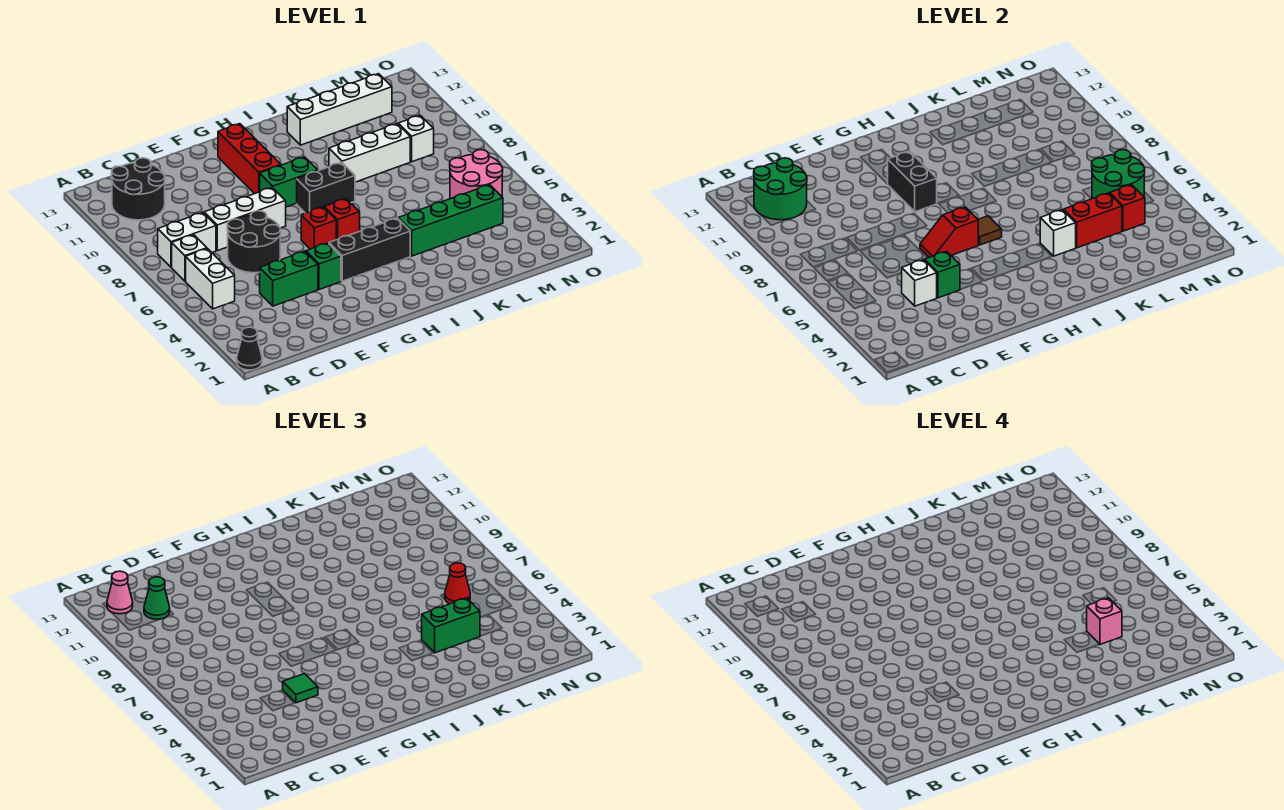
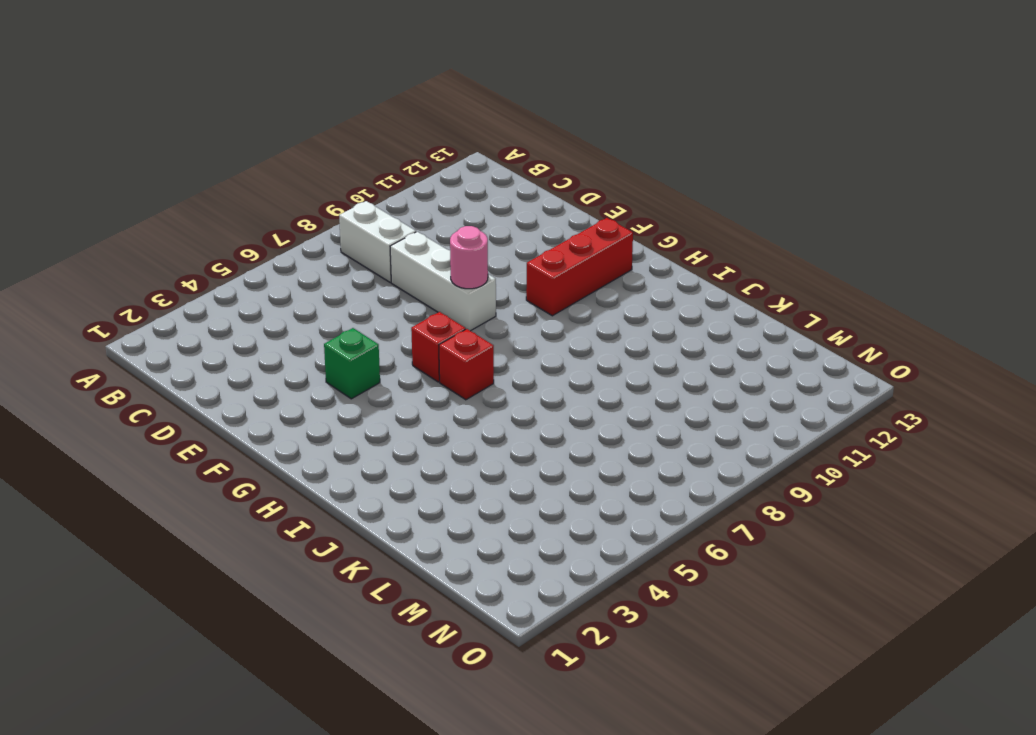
pink 1x1 round brick [450,226,488,289] -> none
none -> black 1x1 cone [237,327,262,370]
none -> white 1x2 brick [186,249,235,309]
none -> white 1x1 brick [172,235,207,281]
none -> black 2x2 round brick [112,158,165,220]

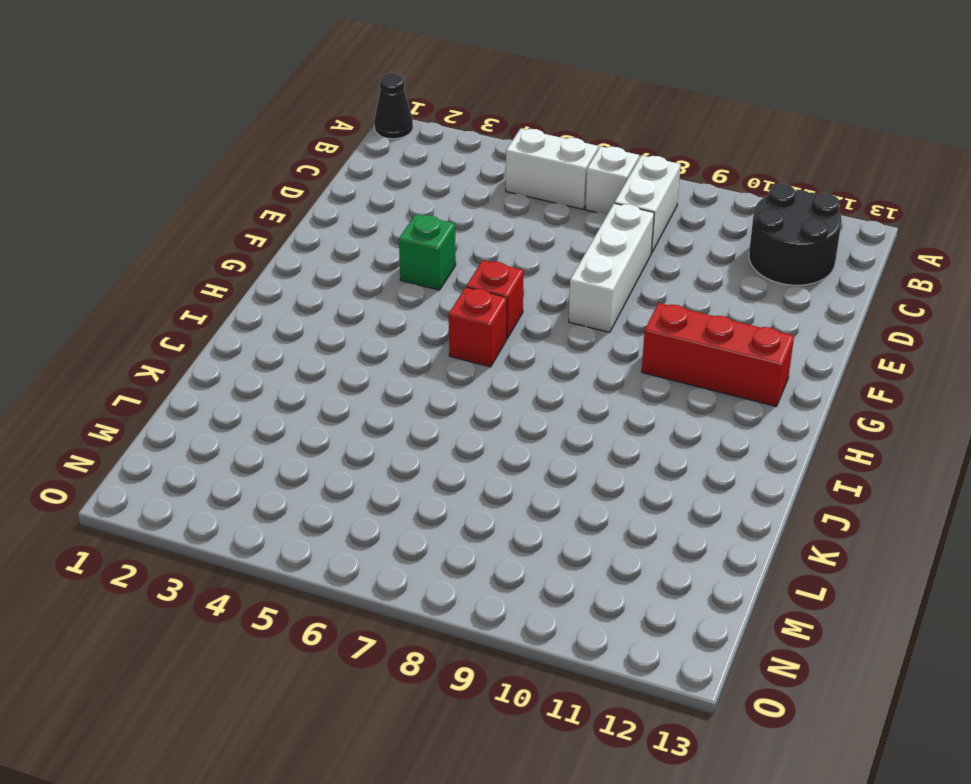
none -> green 1x2 brick [260,251,318,306]
none -> black 2x2 round brick [227,211,281,273]
none -> black 1x3 brick [329,218,410,281]
none -> green 1x2 brick [260,157,318,207]

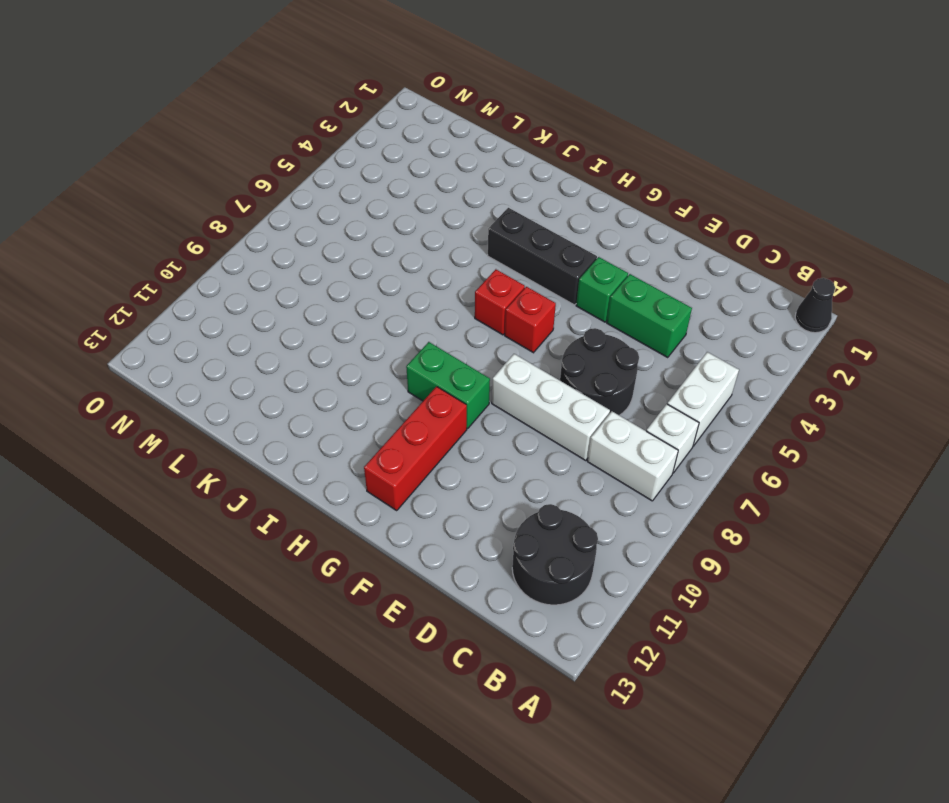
none -> black 1x2 brick [297,162,355,213]
none -> green 1x4 brick [398,185,503,256]
none -> white 1x3 brick [329,124,410,182]
none -> white 1x4 brick [287,74,392,145]

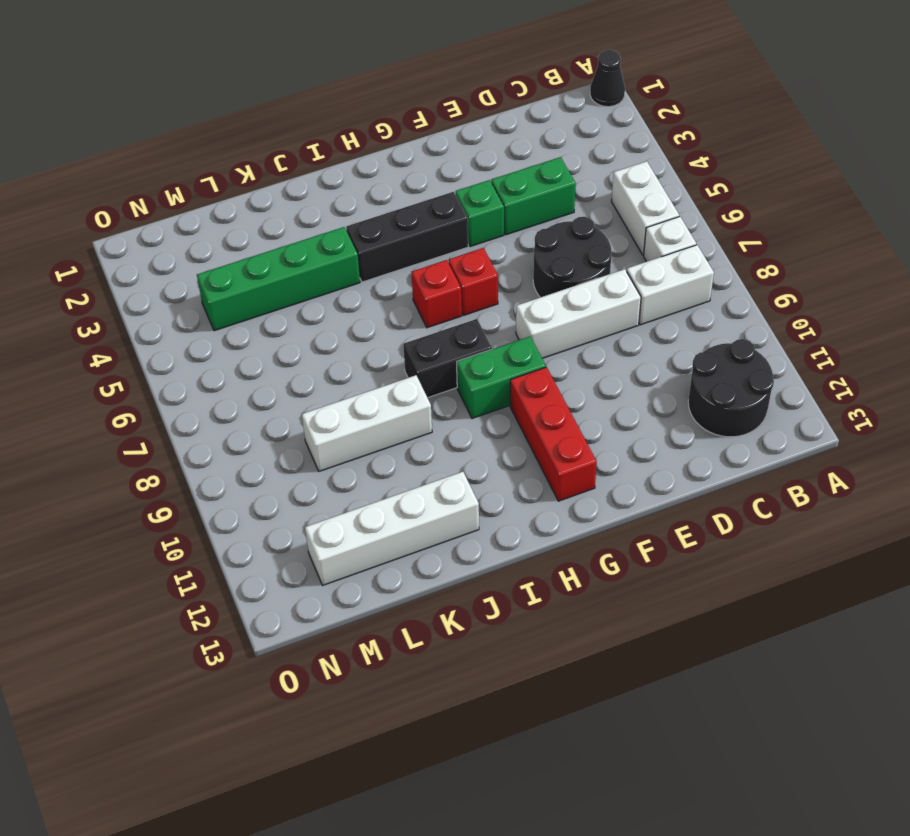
none -> pink 2x2 round brick [450,150,503,199]
none -> white 1x1 brick [398,115,434,162]
none -> green 2x2 round brick [754,158,807,220]
none -> white 1x1 brick [902,260,937,306]

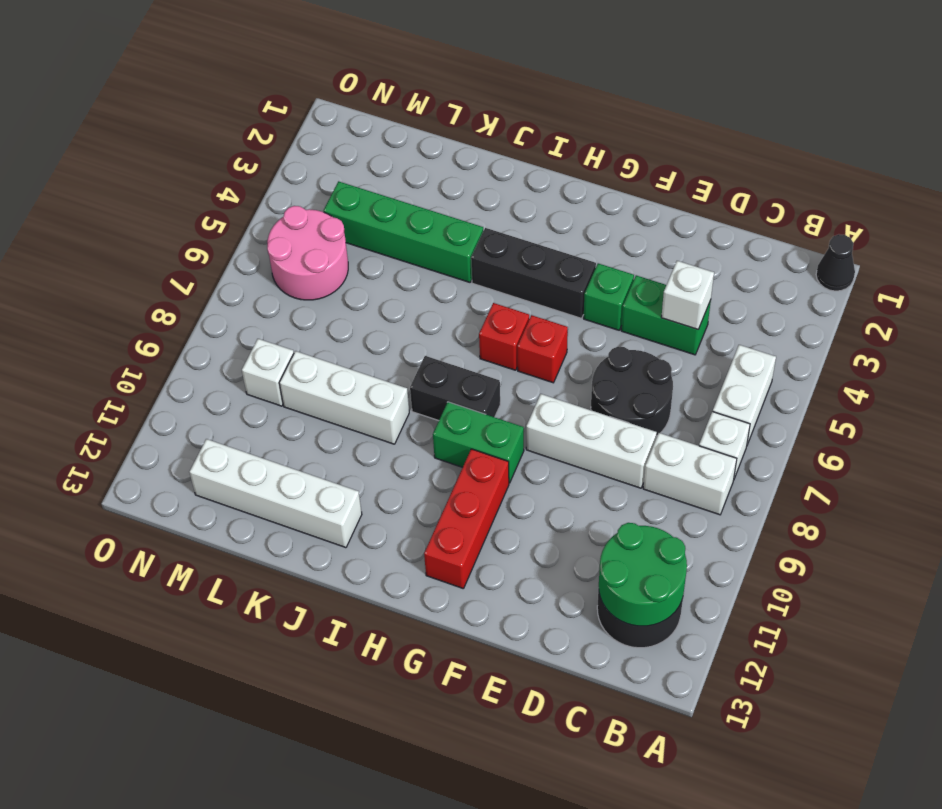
none -> green 1x1 brick [925,251,960,298]
none -> red 1x2 slope [920,207,978,257]
none -> black 1x2 brick [888,151,937,212]
none -> brown 1x1 tile [978,216,1002,245]

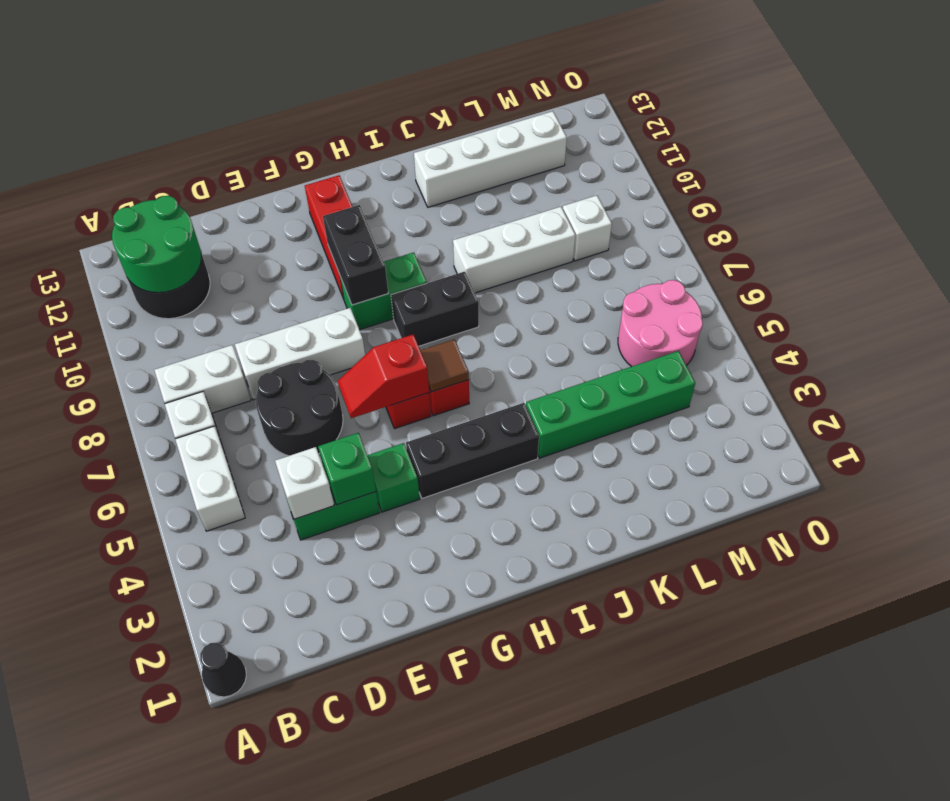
none -> white 1x1 brick [1040,210,1076,256]
none -> red 1x2 brick [1064,193,1122,248]
none -> red 1x1 brick [1110,185,1145,231]
none -> green 2x2 round brick [1092,150,1145,199]

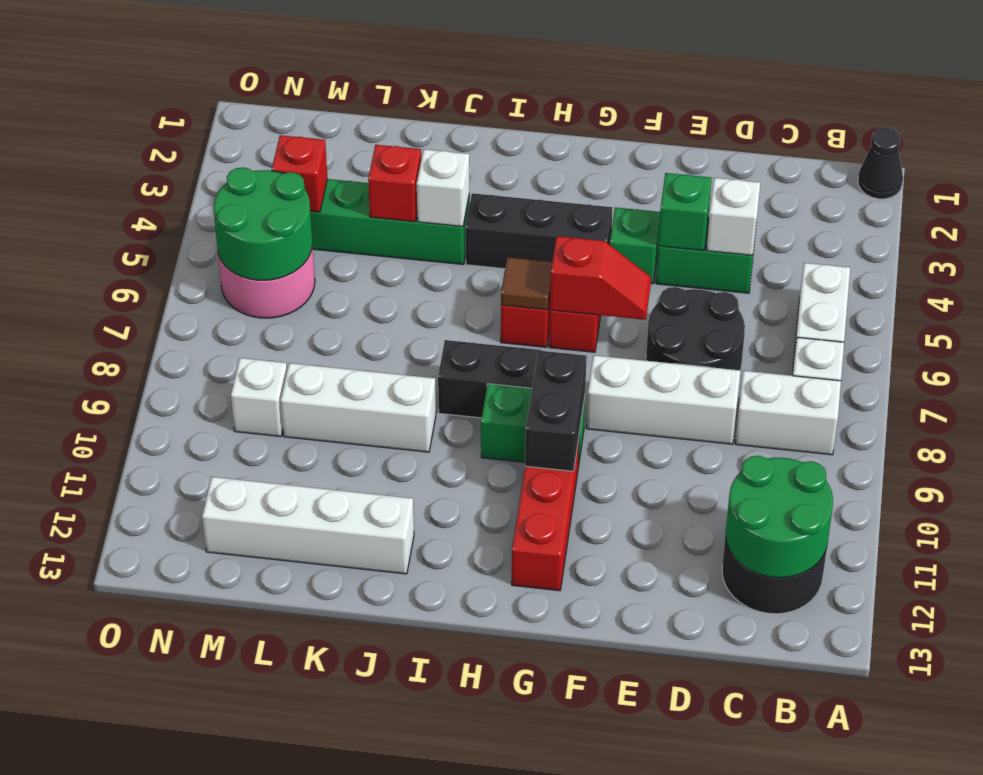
red 1x1 brick [368,145,421,222] -> red 1x2 brick [1064,193,1122,248]
none -> pink 1x1 cone [107,571,133,614]
none -> green 1x1 cone [144,577,170,619]
none -> green 1x1 tile [283,674,318,703]
none -> green 1x2 brick [422,598,480,653]

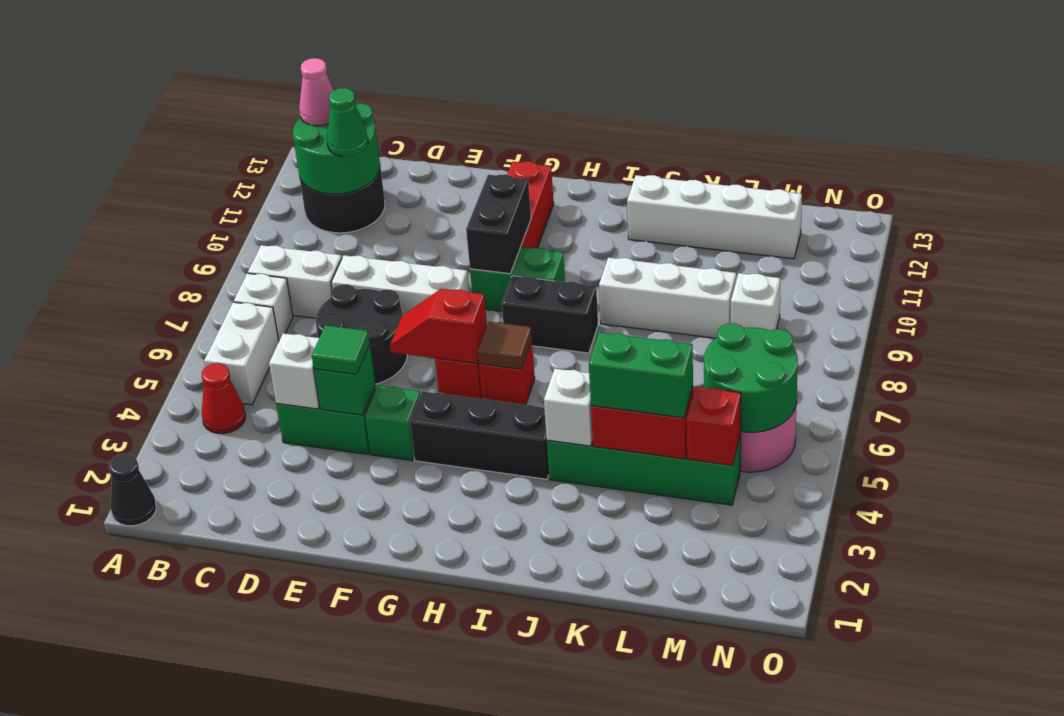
red 1x1 cone [202,363,246,433] -> red 1x1 cone moved to [445,563,470,604]
none -> pink 1x1 brick [1087,598,1122,644]

